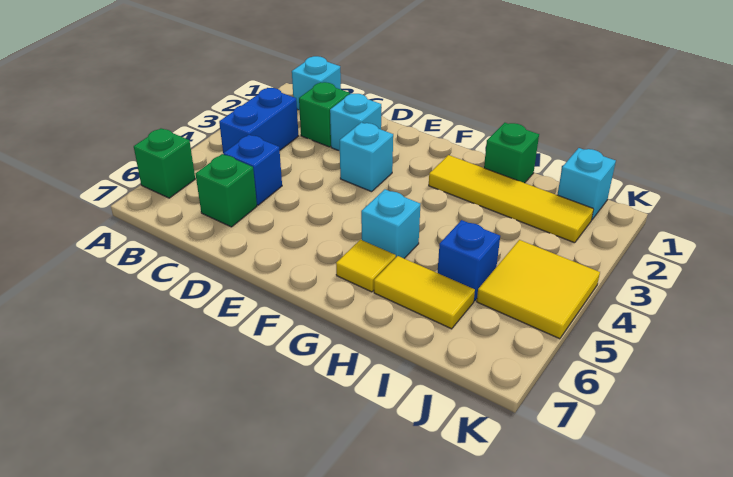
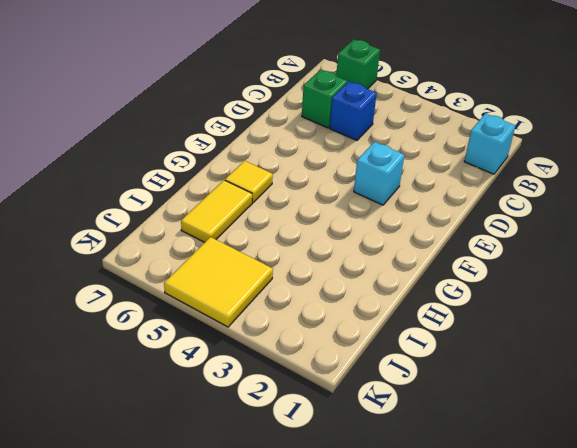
none -> blue 1x2 brick [219,88,298,154]
none -> green 1x1 brick [299,82,350,147]
none -> cyan 1x1 brick [330,93,381,151]

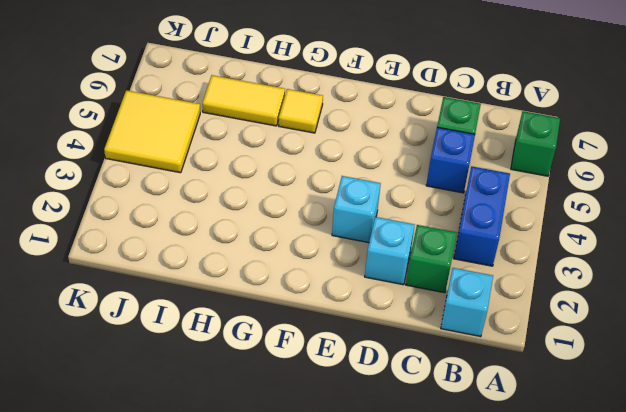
none -> yellow 1x4 tile [429,155,594,243]
none -> cyan 1x1 brick [361,189,420,258]
none -> green 1x1 brick [484,123,539,183]

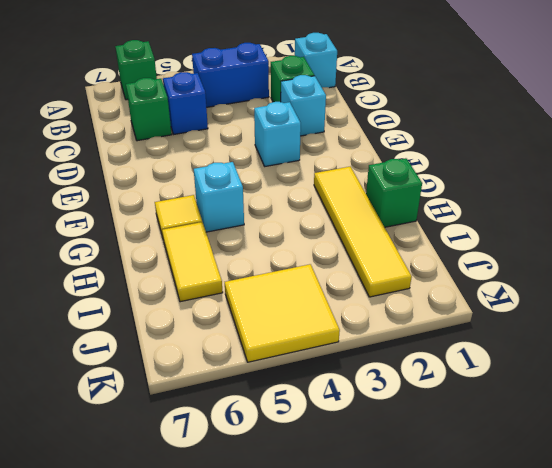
none -> blue 1x1 brick [438,220,500,301]
none -> cyan 1x1 brick [557,148,616,220]

